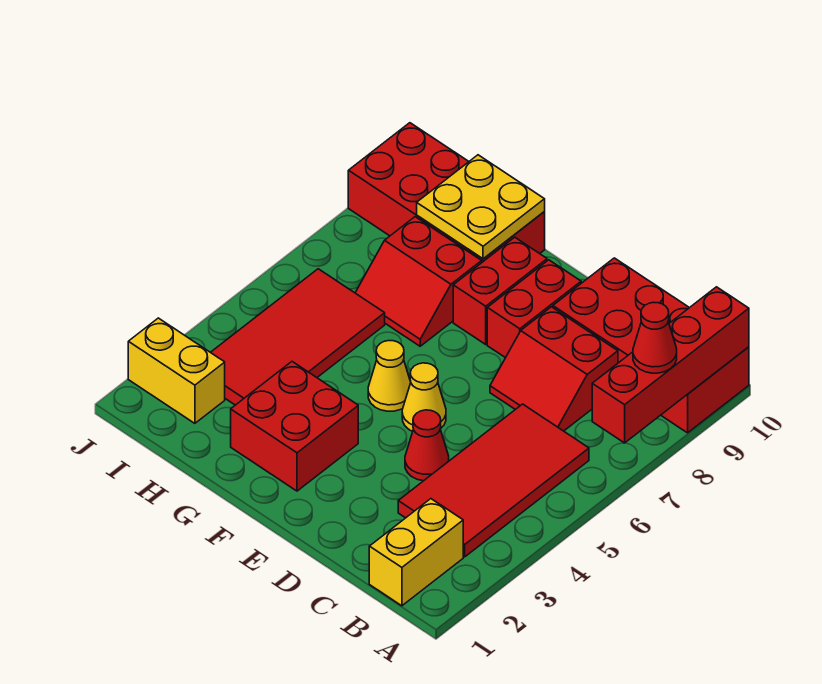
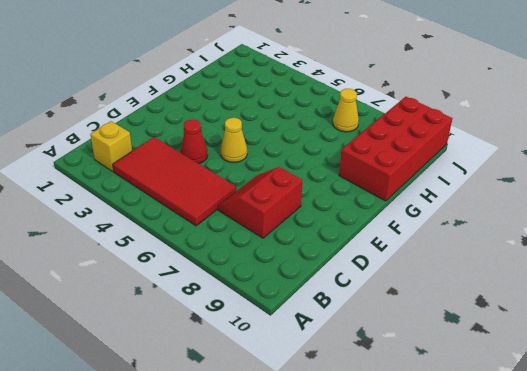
yellow 1x1 brick [90,121,132,172] -> yellow 1x2 brick [369,499,463,606]
yellow 1x1 cone [333,89,359,132] -> yellow 1x1 cone moved to [368,341,411,411]
none -> red 2x4 brick [553,258,749,433]
none -> red 1x2 brick [487,260,581,358]
none -> red 2x2 brick [231,362,358,491]

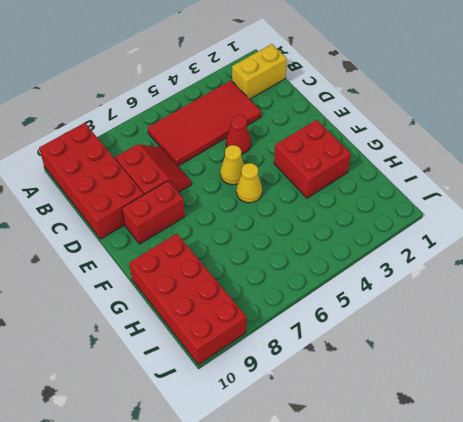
none -> red 1x2 brick [453,237,547,344]
none -> red 2x2 slope [355,217,482,346]
none -> red 2x4 tile [211,269,385,405]

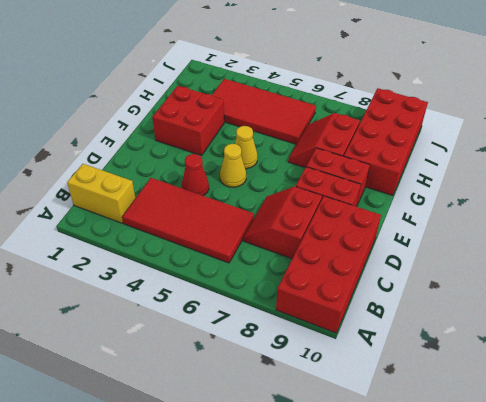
none -> yellow 1x2 brick [128,318,225,423]
none -> red 1x4 brick [592,287,749,443]
none -> yellow 2x2 plate [417,155,545,259]

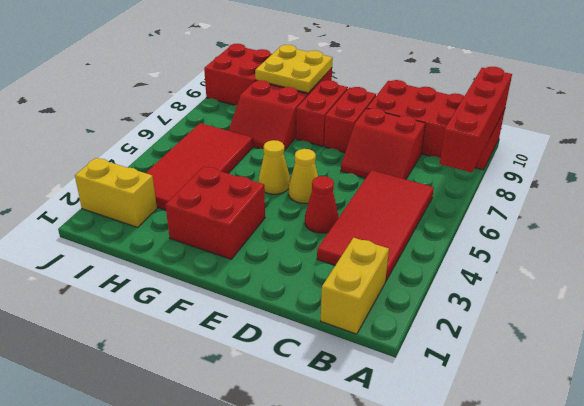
none -> red 1x1 cone [633,302,677,373]

